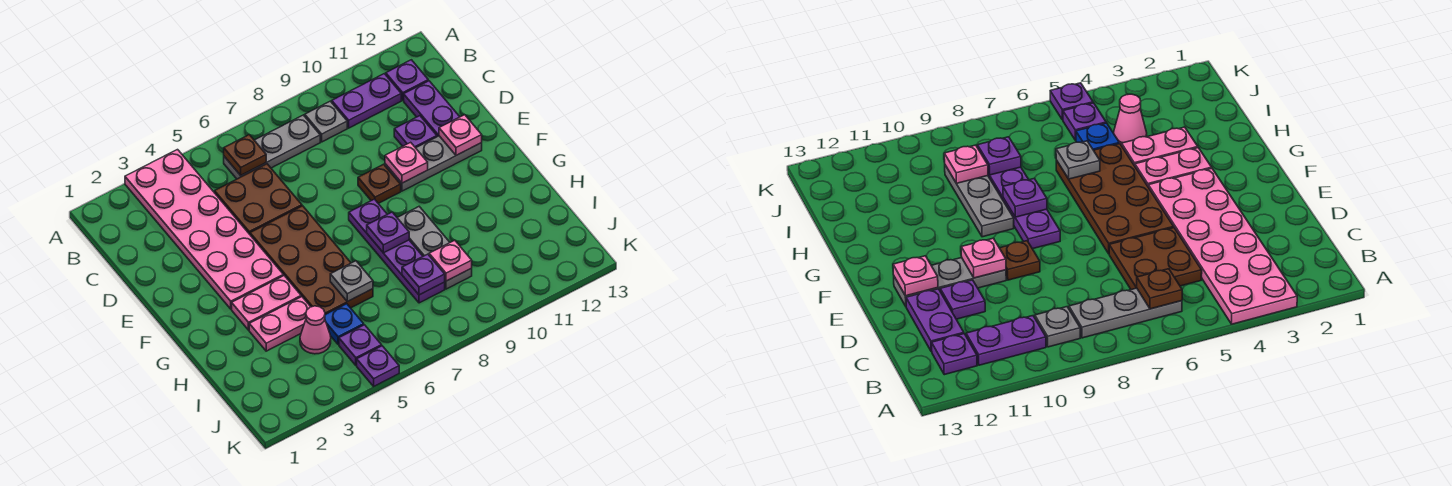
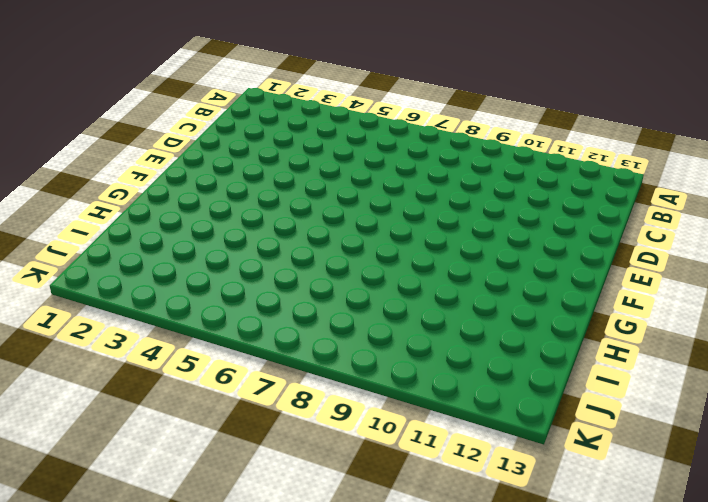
none -> pink 2x6 plate [125,150,283,309]
none -> grey 1x3 plate [224,115,320,179]
none -> grey 1x1 plate [305,101,347,142]

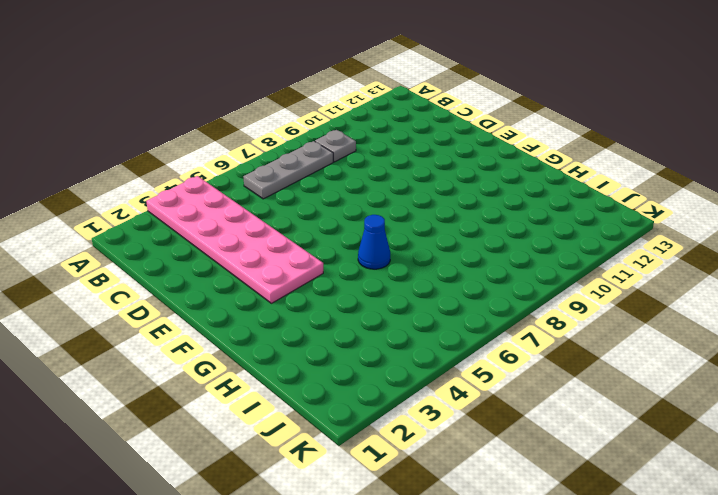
blue 1x1 cone [358,215,390,269] -> brown 2x4 plate [250,206,373,315]
none -> purple 1x2 plate [332,74,401,128]
none -> purple 1x1 plate [386,60,428,100]
none -> brown 2x2 plate [214,164,302,234]

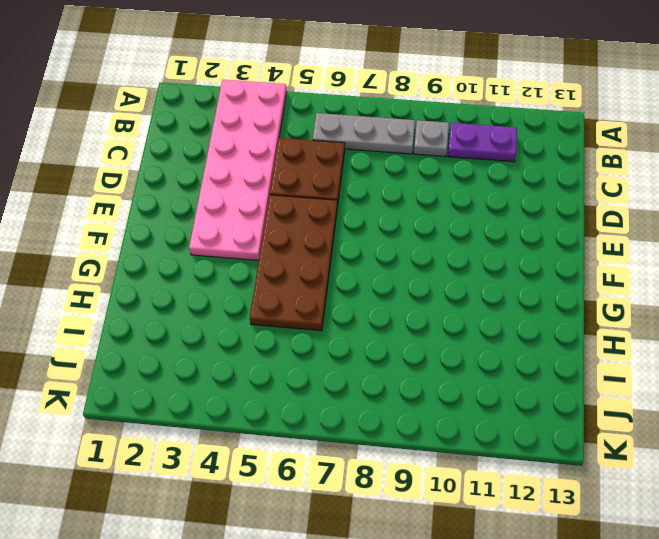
none -> purple 1x1 plate [386,60,428,100]
none -> purple 1x2 plate [404,81,460,137]
none -> purple 1x1 plate [394,116,437,148]

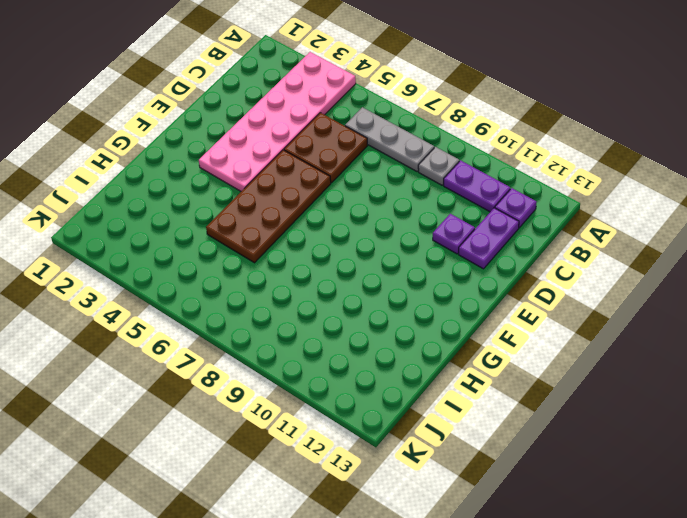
none -> brown 1x1 plate [358,164,401,203]
none -> grey 1x3 plate [385,136,482,191]
none -> purple 1x4 plate [349,199,445,303]

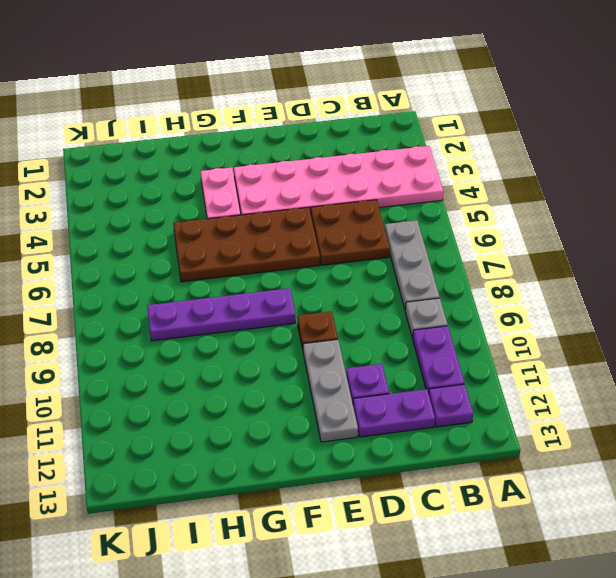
none -> grey 1x3 plate [397,207,472,289]
none -> pink 1x2 plate [249,297,311,351]
none -> pink 1x1 cone [300,306,331,354]

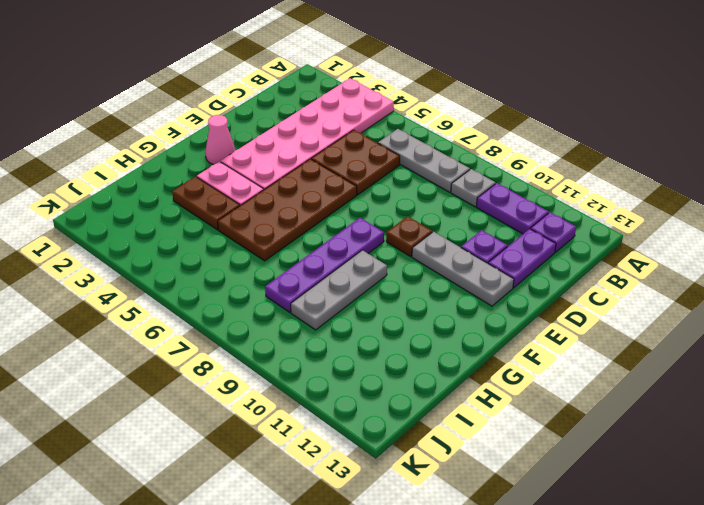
pink 1x1 cone [205,115,235,165] -> pink 1x1 cone moved to [300,306,331,354]
brown 1x2 plate [172,177,240,230] -> pink 1x2 plate [249,297,311,351]
none -> blue 1x1 plate [325,304,364,344]
none -> purple 1x1 plate [339,325,382,365]
none -> purple 1x1 plate [357,346,399,386]

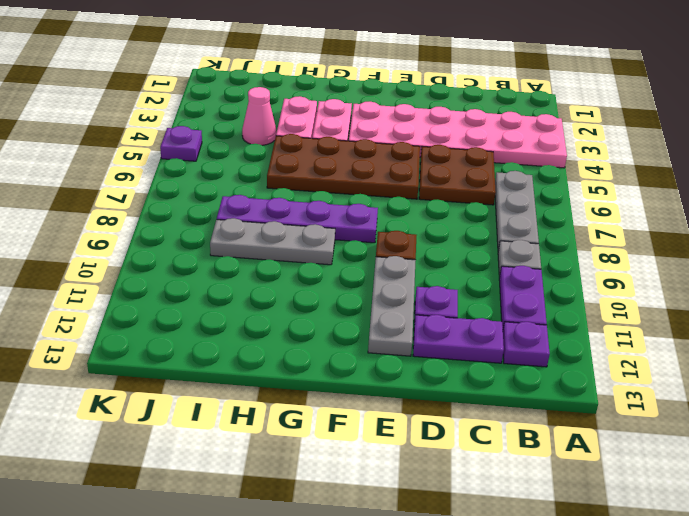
none -> blue 1x1 plate [325,304,364,344]
none -> purple 1x1 plate [339,325,382,365]
none -> brown 1x1 plate [224,135,266,175]

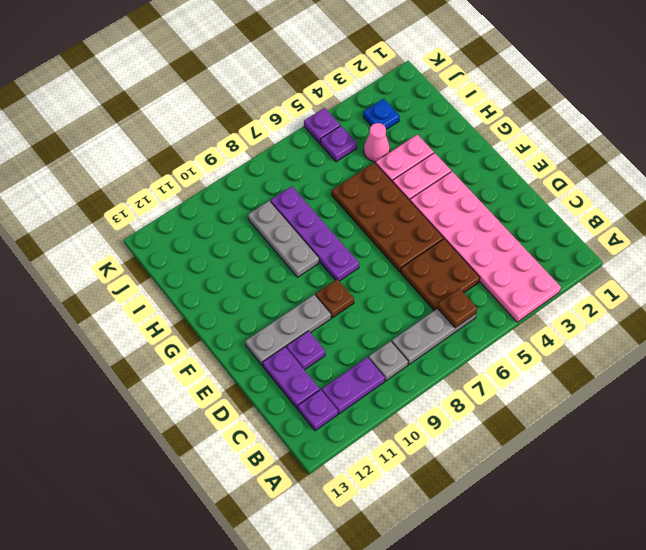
blue 1x1 plate [363,99,400,129] -> blue 1x1 plate moved to [325,304,364,344]
none -> pink 1x1 plate [385,142,428,183]
none -> pink 1x1 plate [439,115,482,155]
none -> purple 1x1 plate [367,212,409,253]

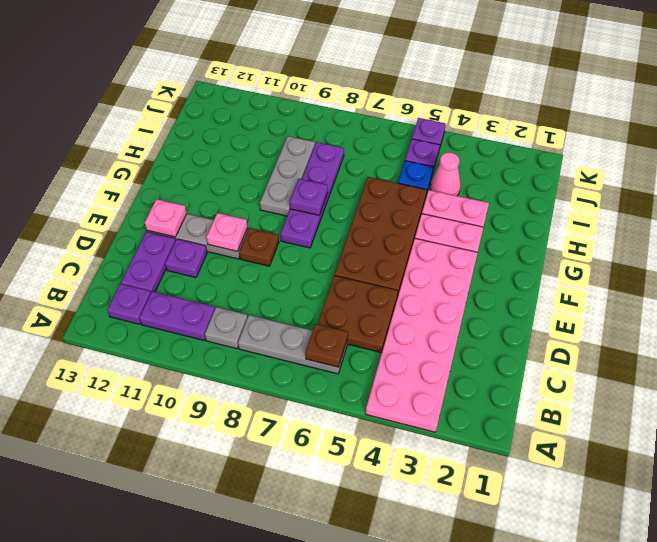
none -> grey 1x1 plate [330,261,373,302]
none -> purple 1x1 plate [402,254,445,295]
none -> pink 1x1 plate [429,240,472,281]

